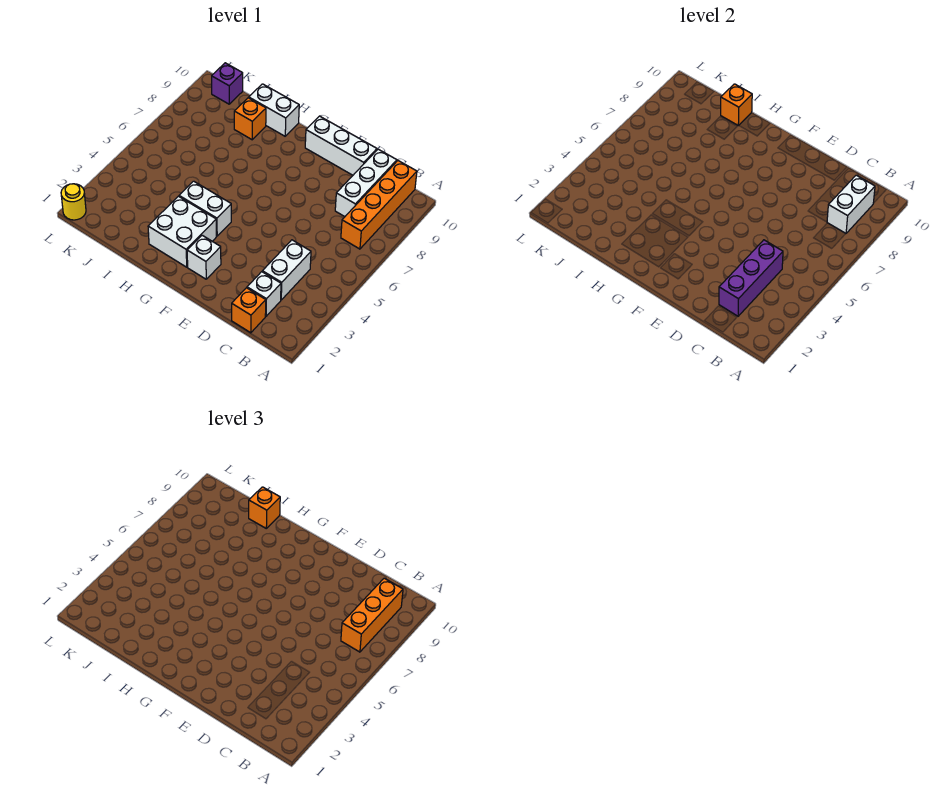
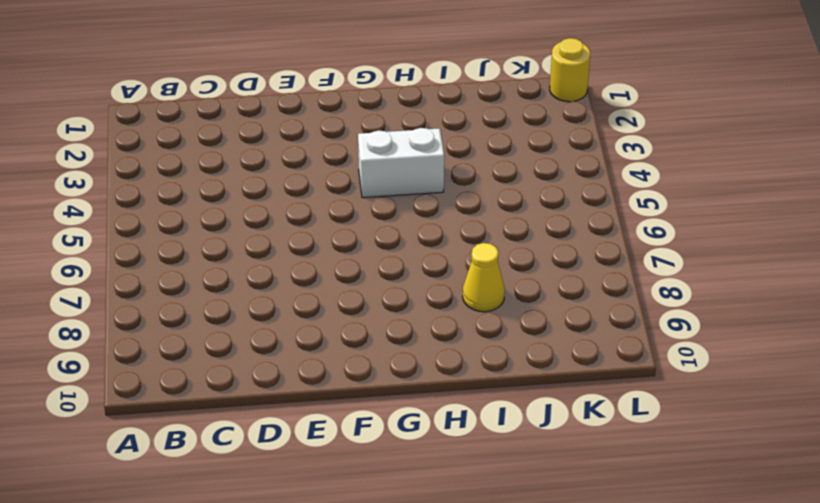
yellow 1x1 cone [463,243,505,312] -> none
none -> orange 1x4 brick [341,161,417,249]
none -> orange 1x1 brick [232,288,266,333]
none -> white 1x1 brick [247,272,281,316]

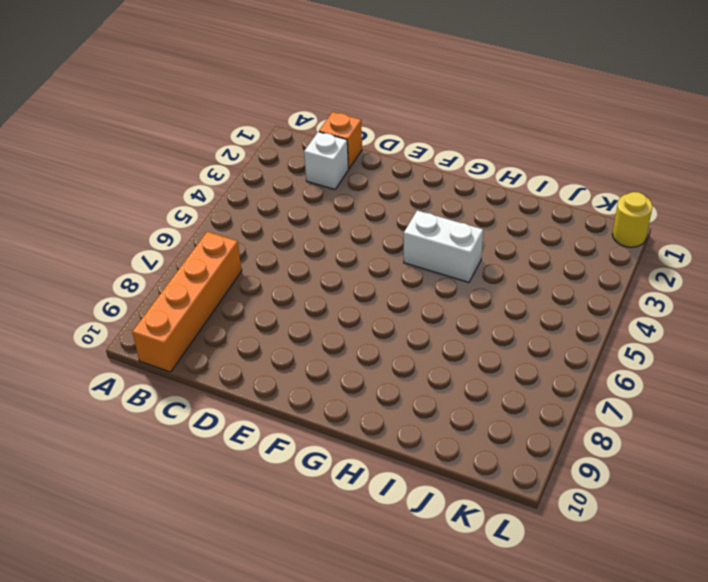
none -> white 1x2 brick [262,240,311,300]
none -> white 1x3 brick [335,149,397,217]
none -> white 1x3 brick [305,116,377,175]

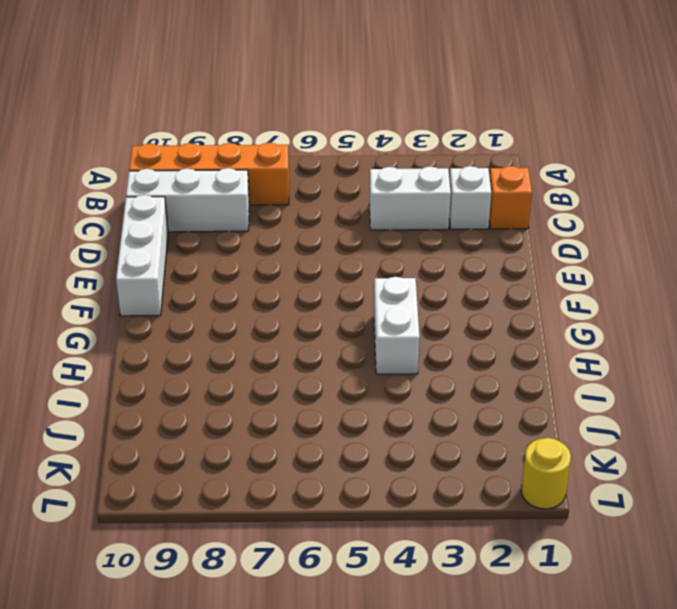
none -> white 1x1 brick [187,235,221,279]
none -> white 2x2 brick [148,196,216,267]
none -> white 1x2 brick [249,84,299,136]

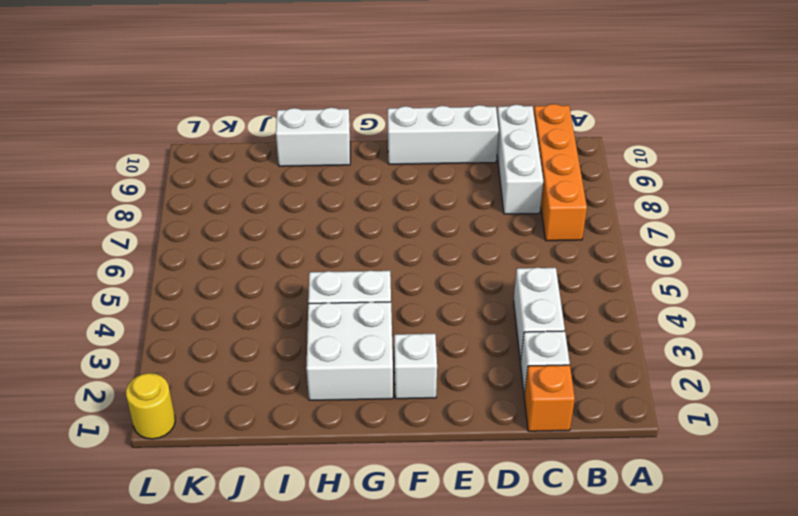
none -> orange 1x1 brick [234,98,266,140]
none -> purple 1x1 brick [212,63,243,104]
none -> white 1x2 brick [827,175,875,233]

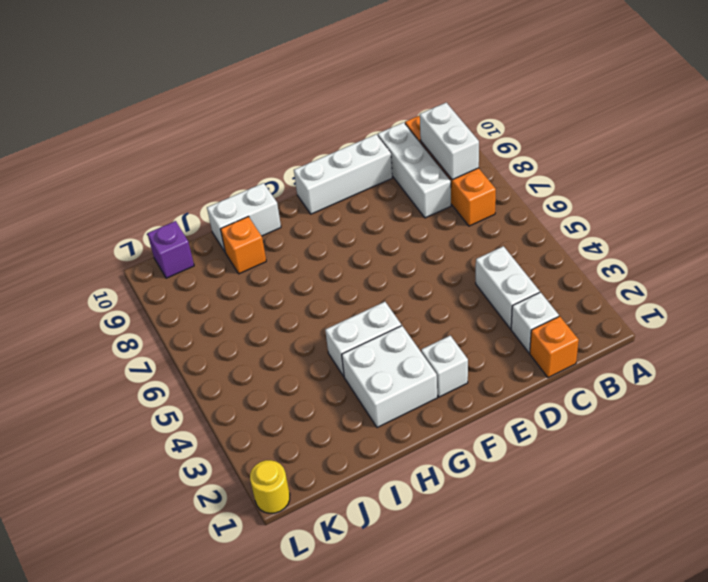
none -> purple 1x3 brick [719,240,783,316]
none -> orange 1x1 brick [721,84,752,126]
none -> orange 1x3 brick [341,578,403,652]

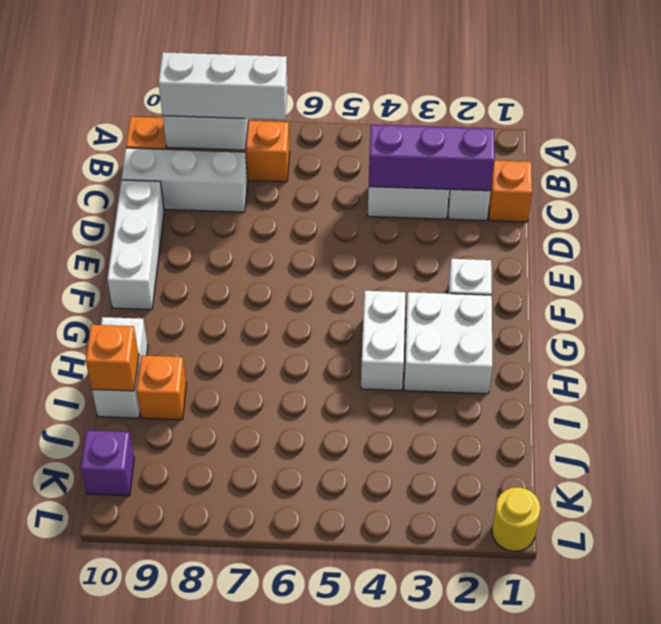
white 1x3 brick [159,52,288,120] -> orange 1x3 brick [341,578,403,652]
none -> orange 1x1 brick [249,487,280,528]

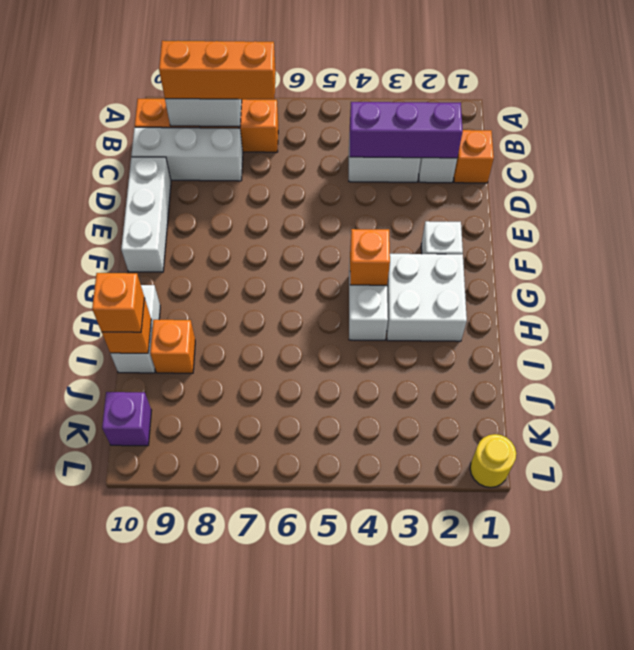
orange 1x1 brick [350,229,390,285] -> none

